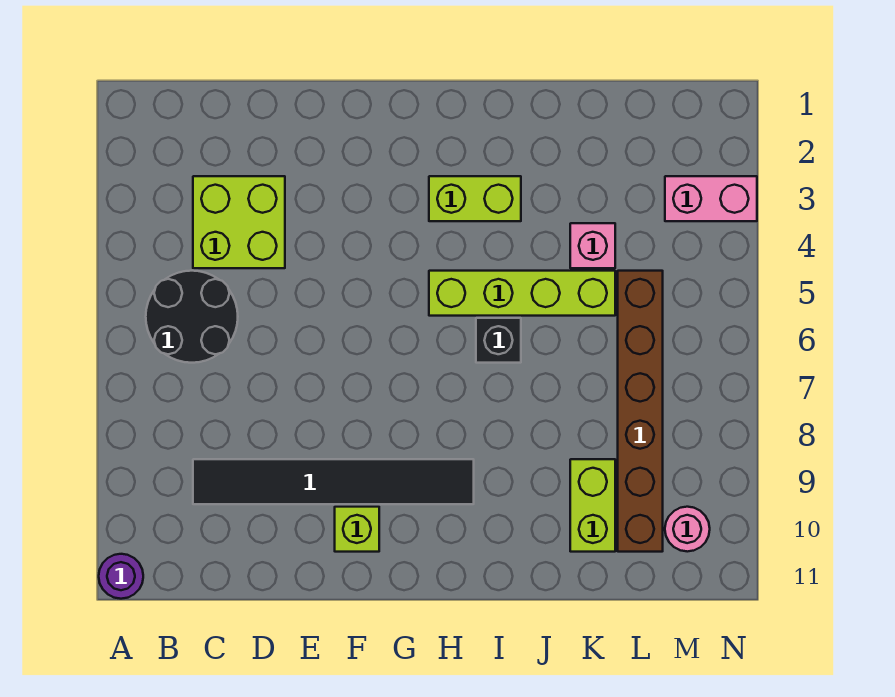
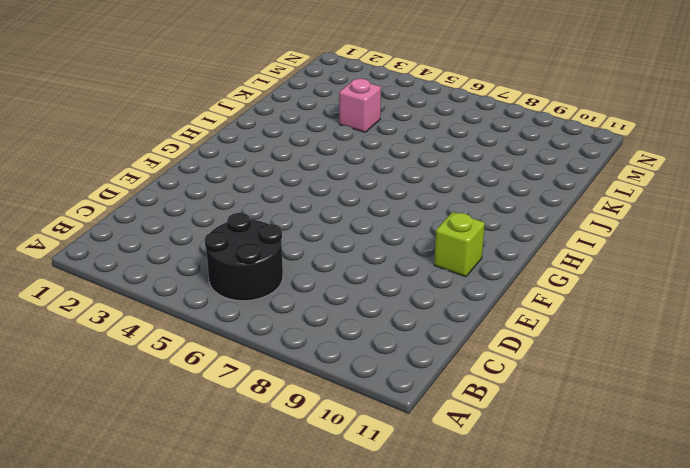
none -> purple 1x1 round brick [99,554,143,599]
none -> lime 2x2 brick [193,176,285,268]
none -> black 1x6 tile [193,459,474,504]

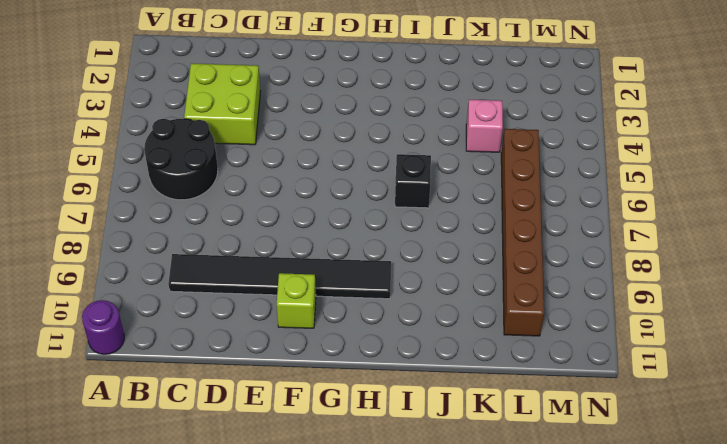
none -> lime 1x2 brick [429,176,521,221]
none -> lime 1x4 brick [429,271,615,316]
none -> lime 1x2 brick [570,459,615,552]

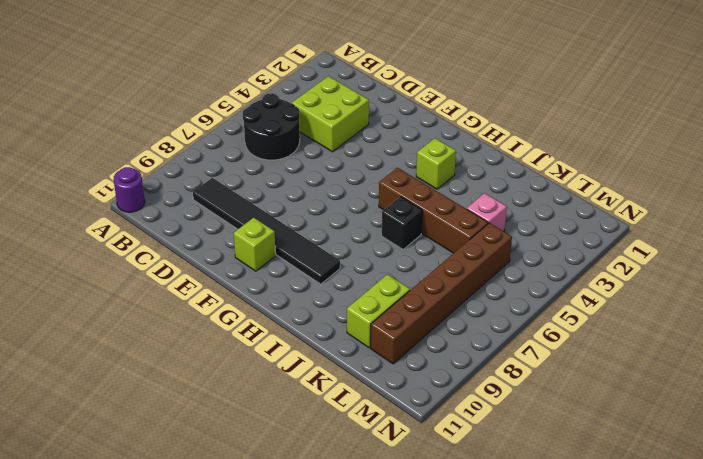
lime 1x1 brick [416,138,456,189] -> lime 1x2 brick [429,176,521,221]
brown 1x4 brick [379,168,488,253] -> lime 1x4 brick [429,271,615,316]
none -> pink 1x2 brick [665,176,757,221]
none -> pink 1x1 round brick [665,507,710,552]

